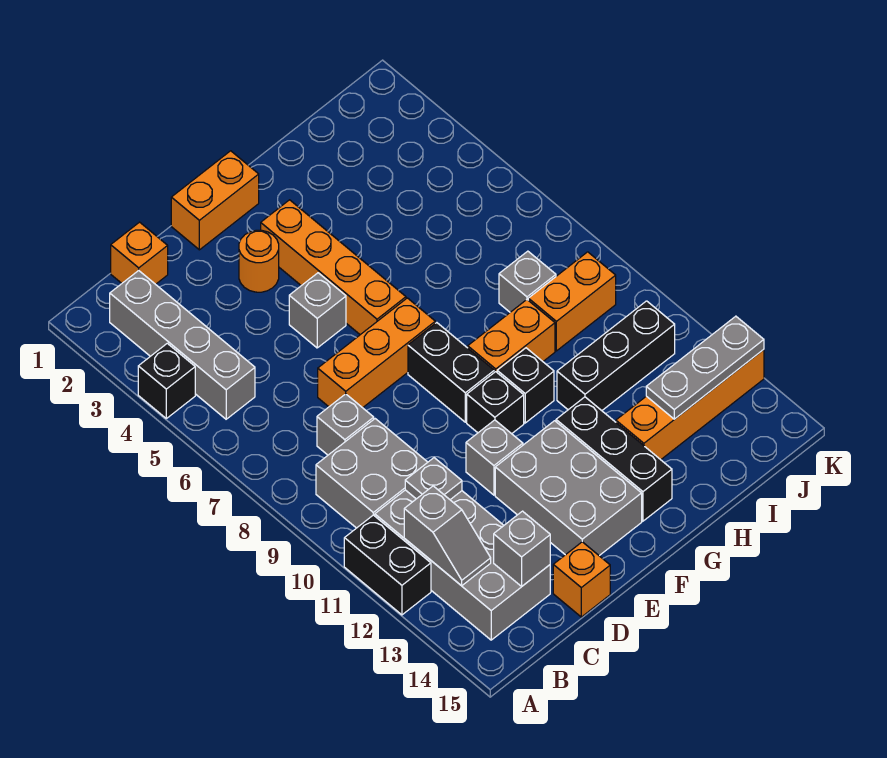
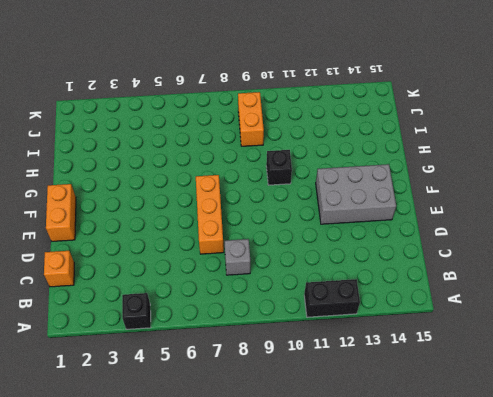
none -> grey 1x4 brick [110,271,255,419]
none -> grey 2x2 brick [316,419,428,528]
none -> grey 2x4 brick [375,490,550,640]

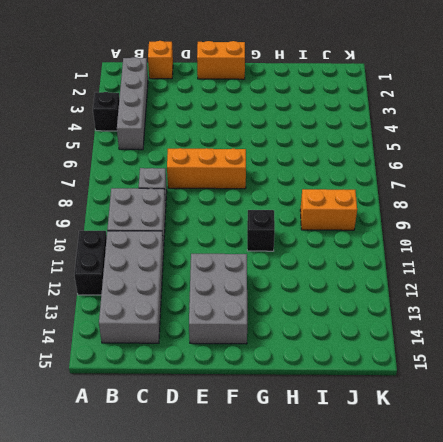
none -> orange 1x1 brick [553,542,610,617]
none -> orange 1x1 round brick [239,230,279,292]
none -> grey 1x1 brick [289,273,346,348]

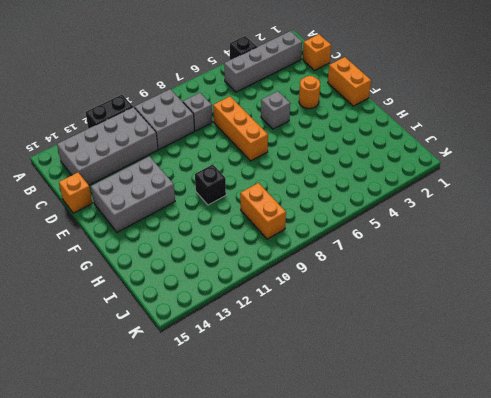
none -> grey 1x1 brick [466,420,523,495]
none -> orange 1x4 brick [261,200,406,335]
none -> black 1x2 brick [408,323,494,422]

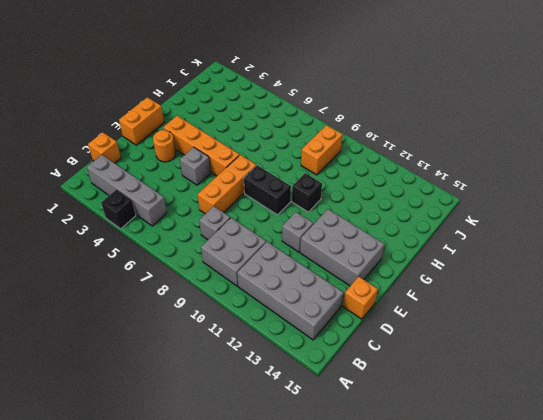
none -> black 1x2 brick [344,515,431,615]
none -> black 1x1 brick [467,372,524,434]
none -> orange 1x2 brick [468,300,555,372]

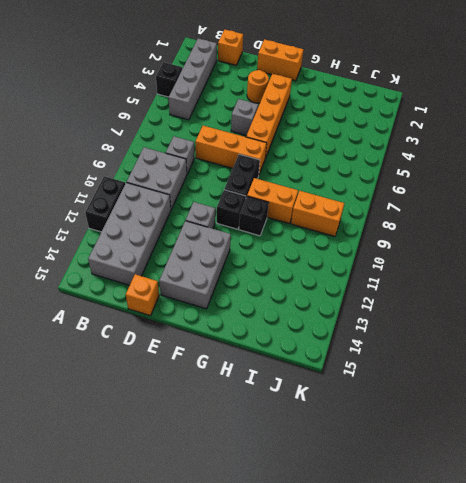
none -> black 1x3 brick [556,397,672,521]
none -> black 1x3 brick [557,301,675,411]
none -> orange 1x4 brick [616,350,764,460]

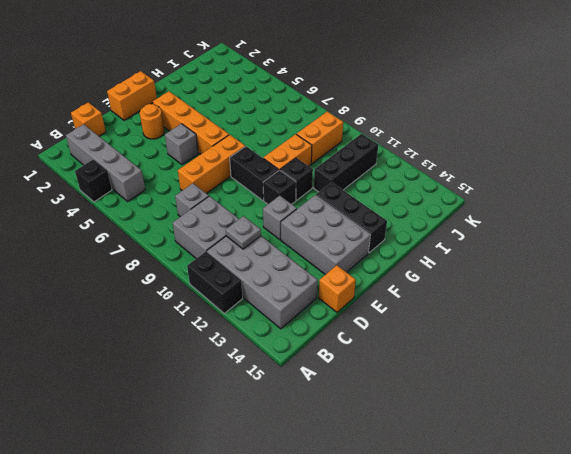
none -> orange 1x4 brick [616,350,764,460]
none -> grey 1x1 brick [499,251,556,312]
none -> grey 1x2 slope [404,486,491,586]

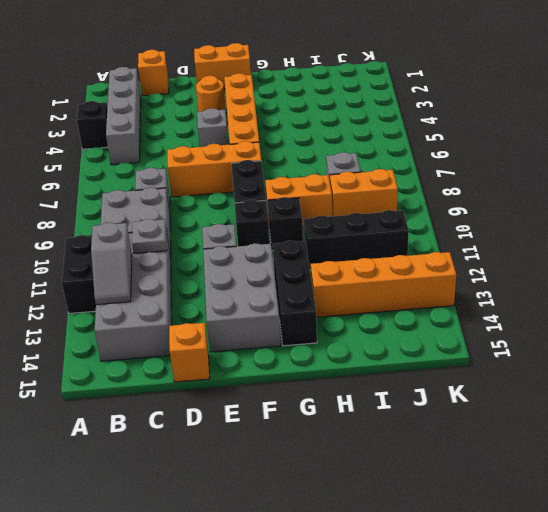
none -> grey 1x1 brick [494,511,550,586]
none -> grey 1x3 plate [646,316,764,419]

